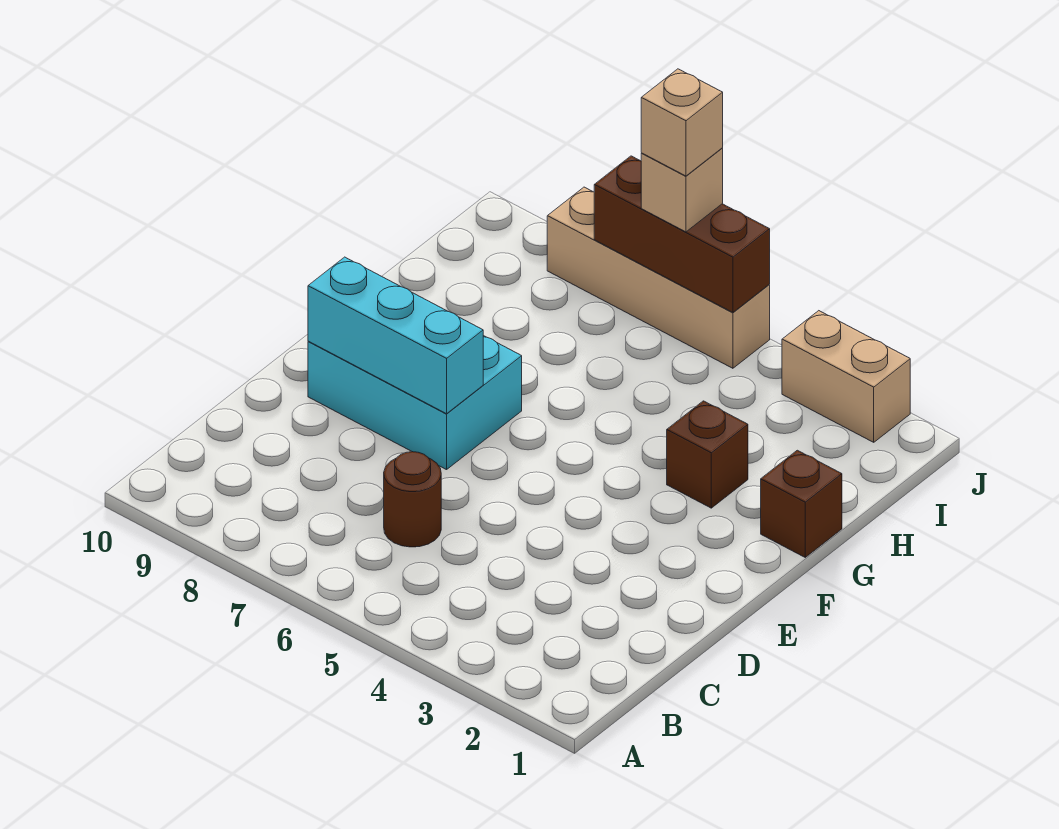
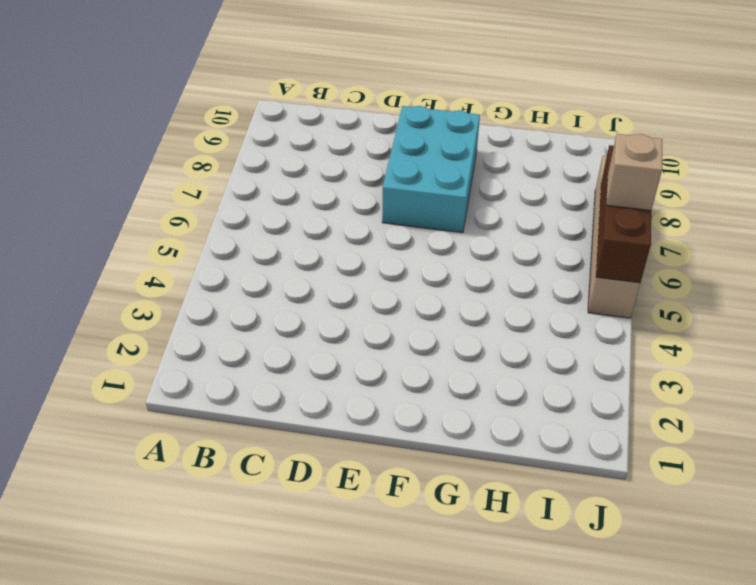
none -> brown 1x1 round brick [384,452,441,547]
none -> brown 1x1 brick [761,450,842,557]

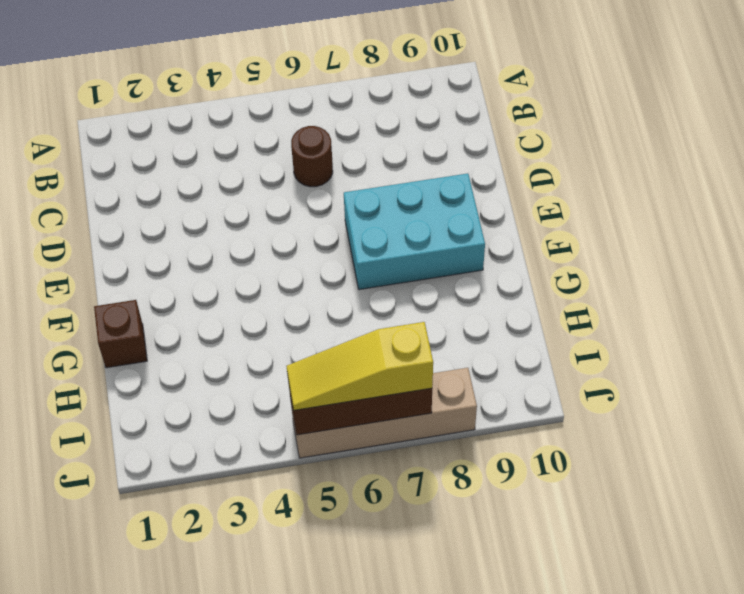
yellow 1x3 slope [286,322,433,410] -> tan 1x1 brick [641,148,723,232]
none -> brown 1x1 brick [667,401,748,508]
none -> tan 1x2 brick [782,311,910,442]

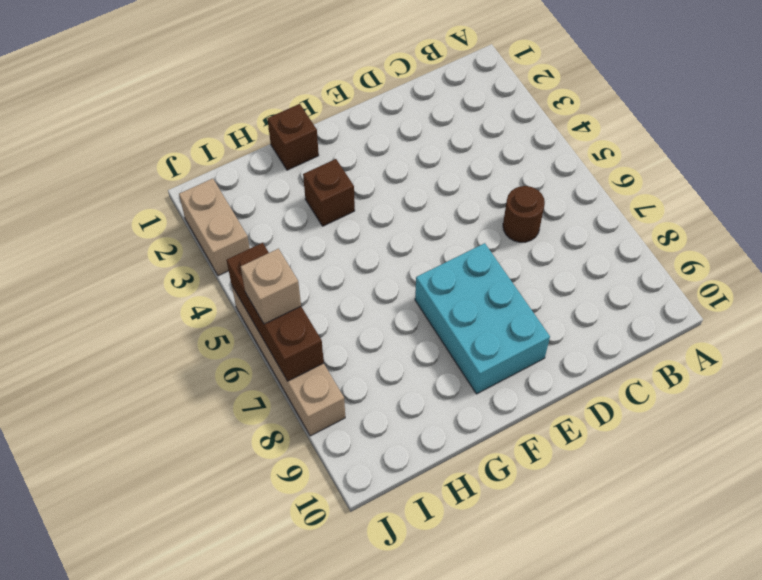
none -> cyan 1x3 brick [308,257,483,414]
none -> tan 1x1 brick [641,69,723,176]

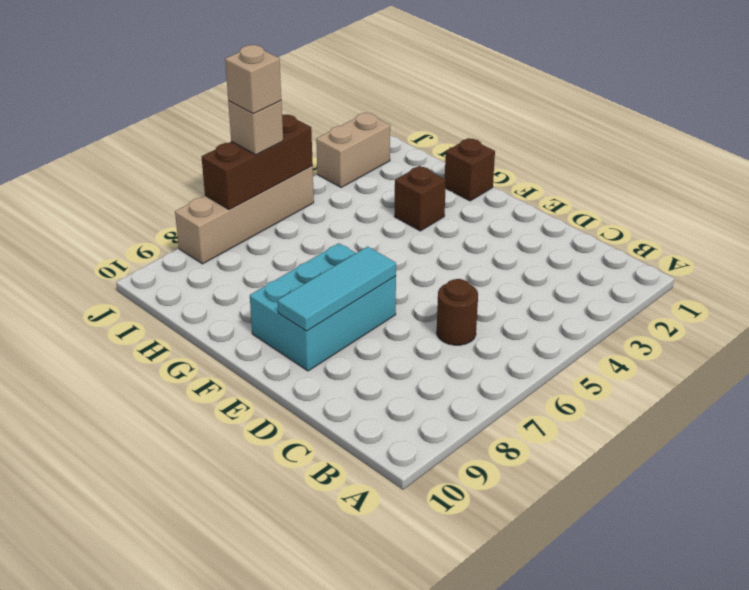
cyan 1x3 tile [278,247,396,331] -> cyan 1x3 brick [308,257,483,414]

